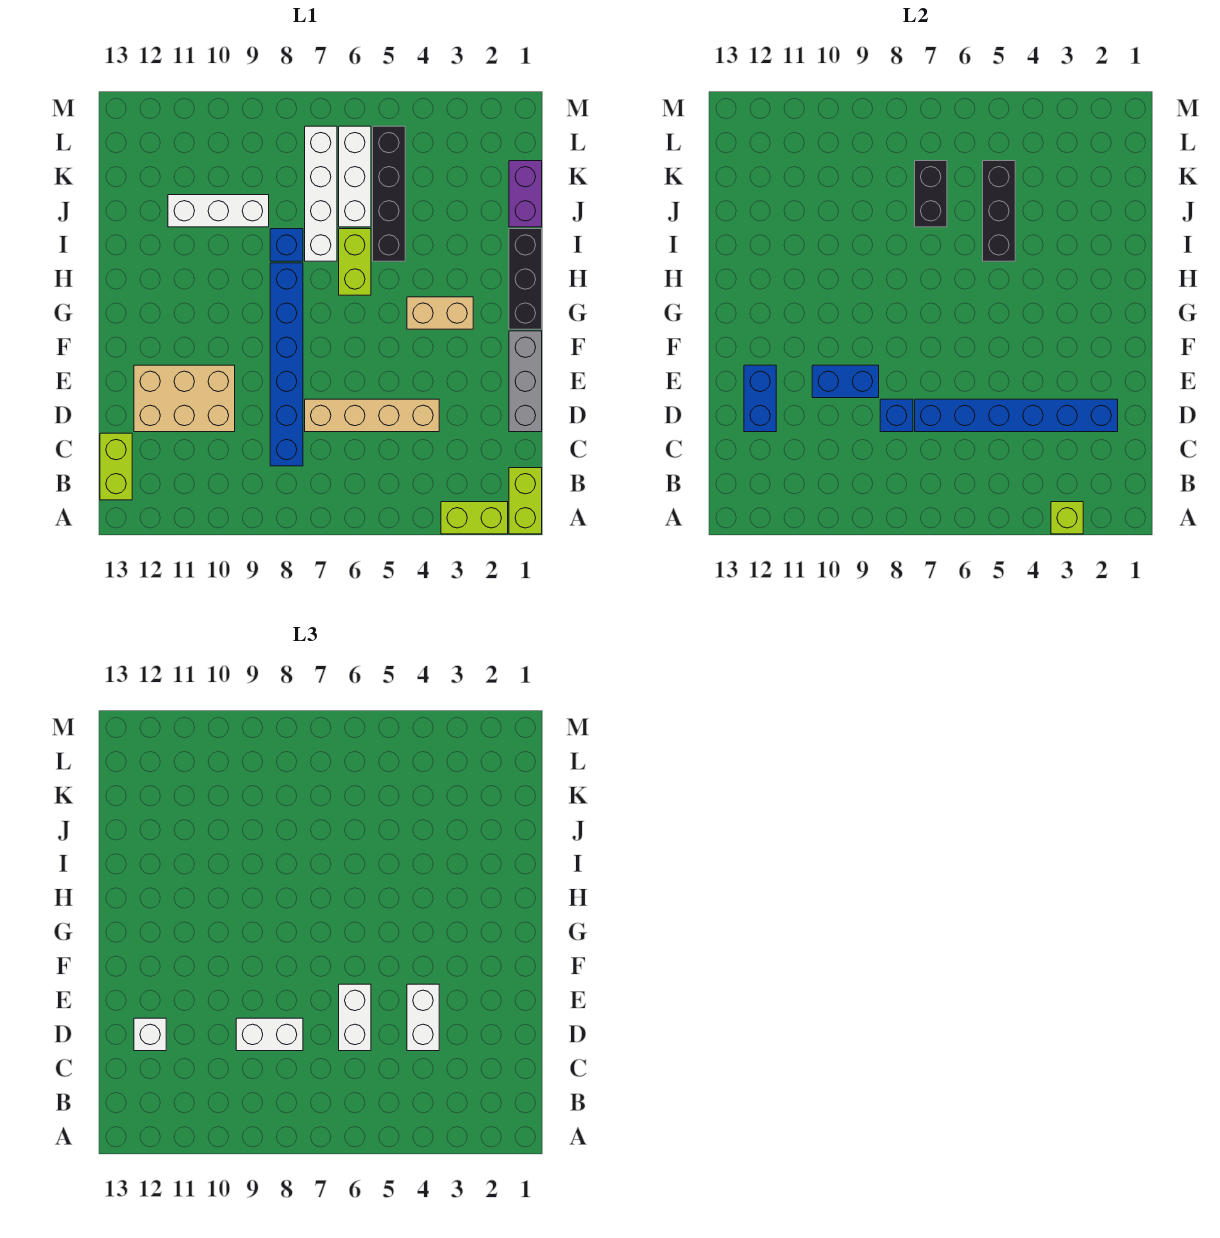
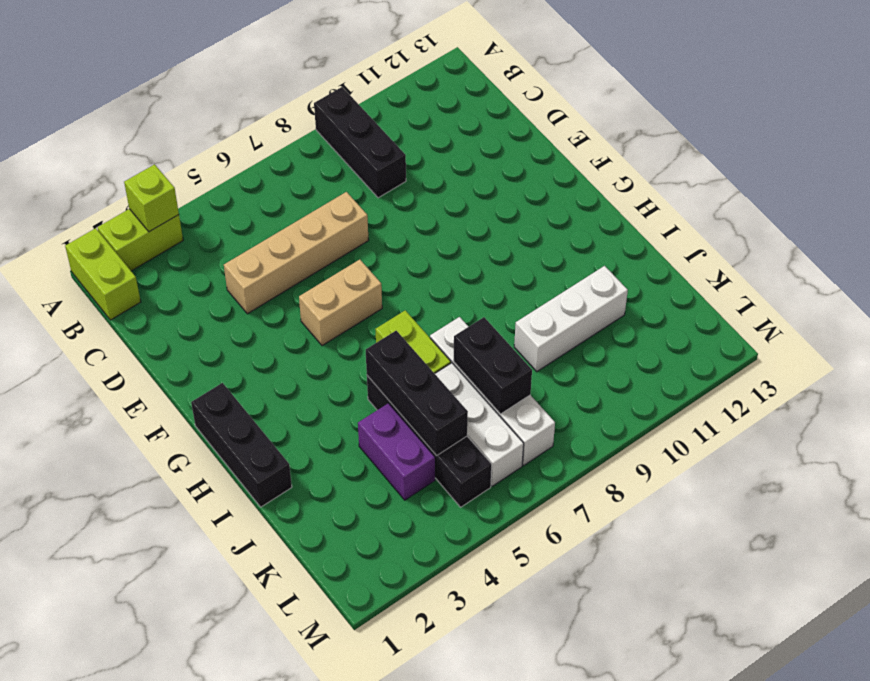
black 1x3 brick [314,87,406,198] -> none
tan 1x2 brick [299,260,382,346] -> tan 1x2 brick moved to [407,297,473,329]
purple 1x2 brick [358,403,435,500] -> purple 1x2 brick moved to [509,161,542,227]
none -> lime 1x2 brick [100,433,132,500]
none -> blue 1x6 brick [270,263,303,466]
none -> grey 1x3 brick [509,331,542,432]

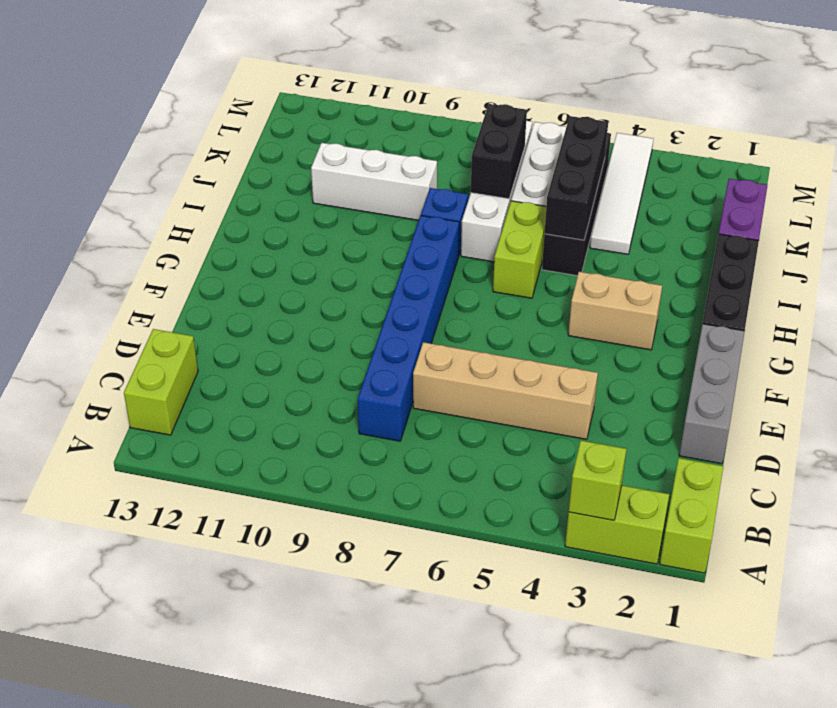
white 1x4 tile [590,133,653,254] -> none
none -> tan 2x3 brick [134,365,235,432]
none -> blue 1x6 brick [915,399,1118,432]
none -> blue 1x1 brick [880,399,913,432]

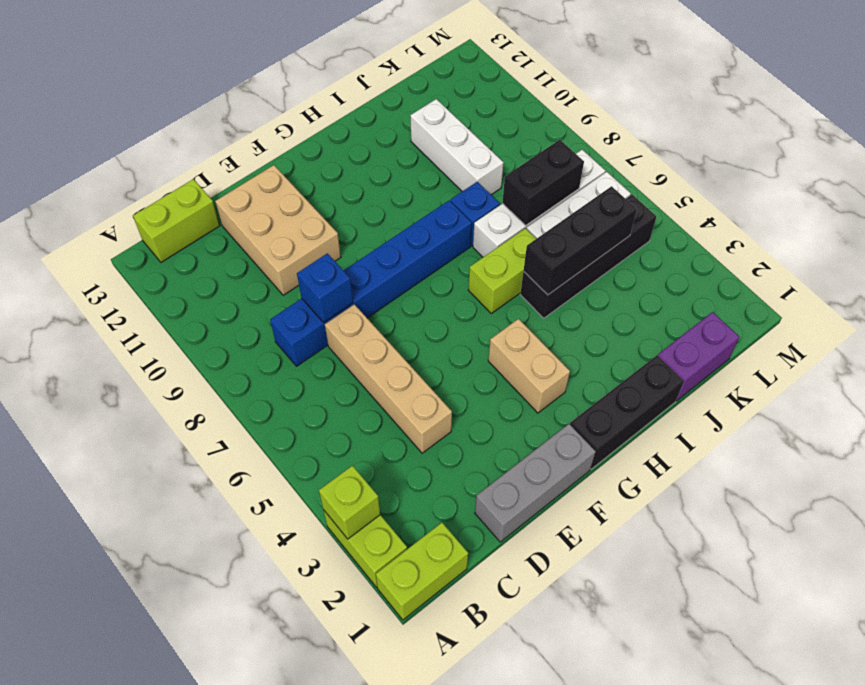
none -> blue 1x6 brick [915,399,1118,432]
none -> blue 1x2 brick [744,365,776,432]
none -> blue 1x2 brick [812,365,879,398]

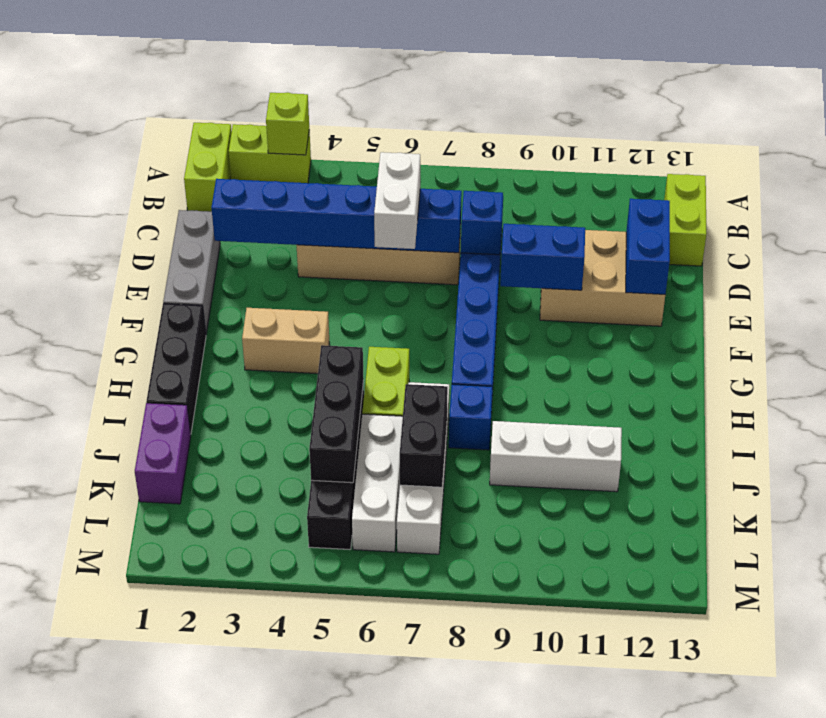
none -> white 1x2 brick [407,984,439,1051]
none -> white 1x2 brick [236,1018,303,1051]
none -> white 1x1 brick [134,1018,166,1051]

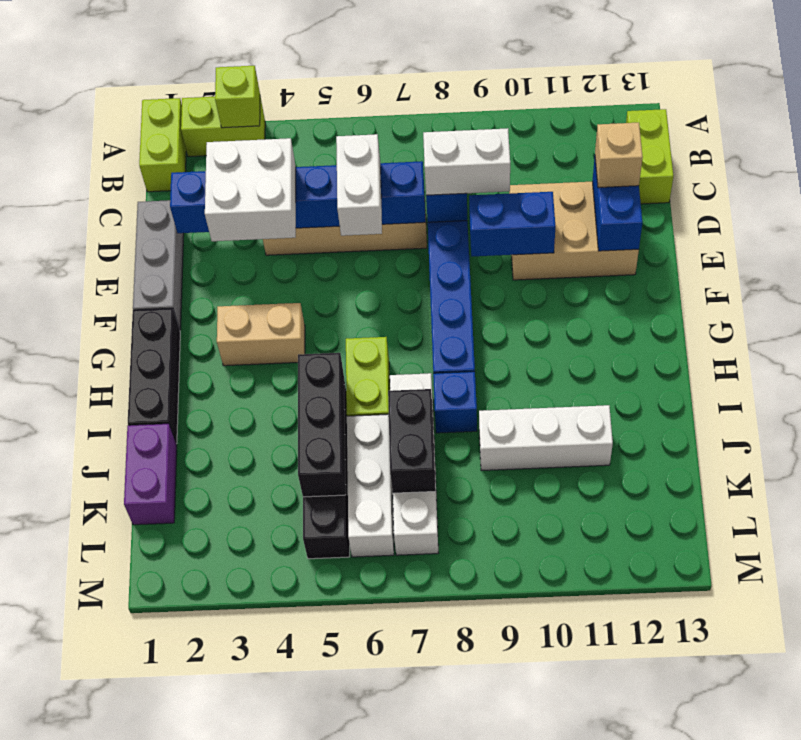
white 2x2 brick [205,138,296,241] -> white 1x2 brick [407,984,439,1051]
tan 1x1 brick [595,123,643,188] -> white 1x1 brick [134,1018,166,1051]

